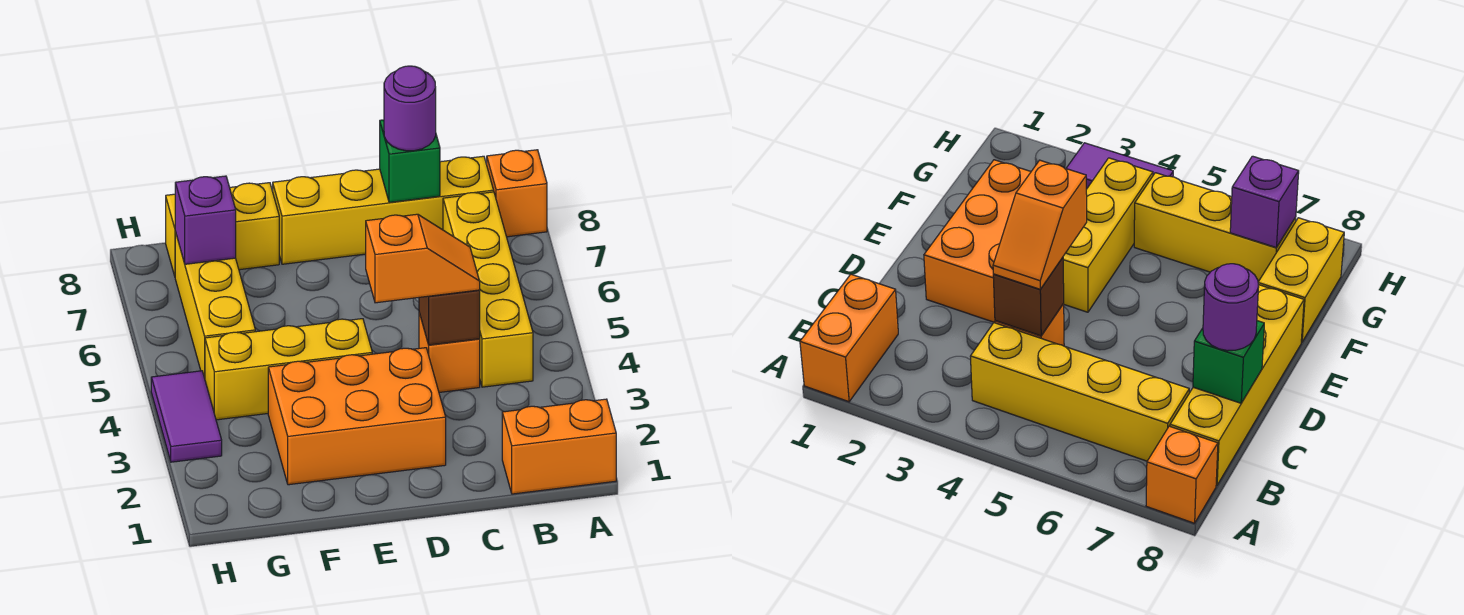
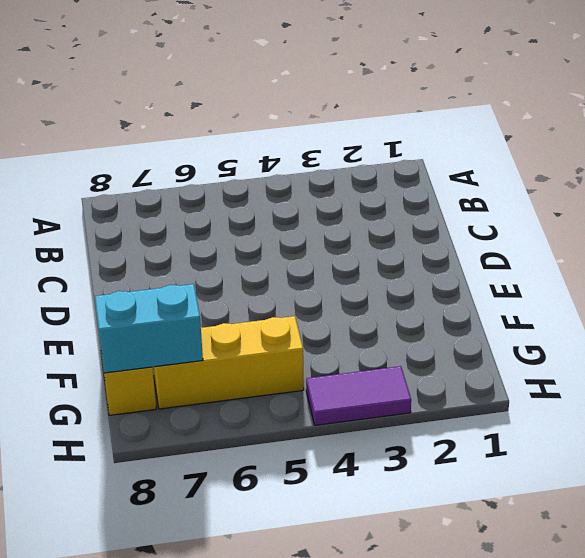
cyan 1x2 brick [95,284,203,373] -> purple 1x1 brick [175,176,236,264]
none -> orange 1x2 brick [502,399,616,494]
none -> orange 1x1 brick [487,150,547,237]
none -> yellow 1x4 brick [443,192,533,387]

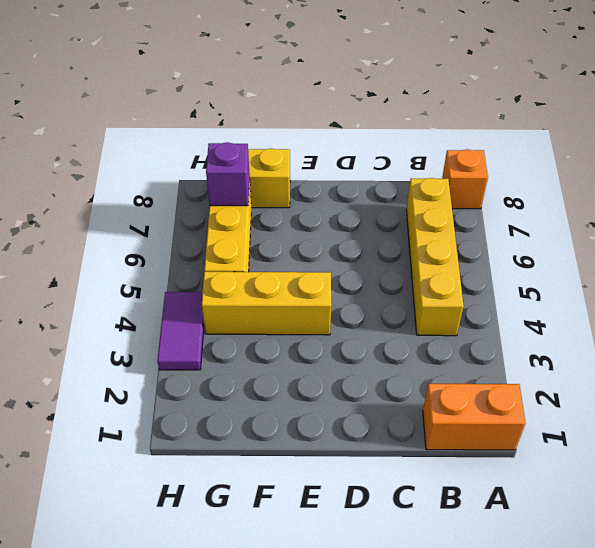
none -> yellow 1x4 brick [273,156,494,264]
none -> orange 1x1 brick [419,313,480,392]
none -> orange 2x3 brick [268,348,446,485]

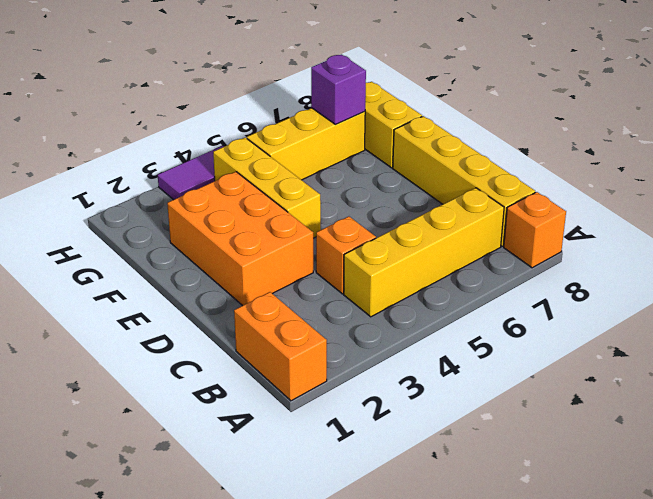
none -> brown 1x1 brick [419,290,480,345]
none -> green 1x1 brick [380,120,440,202]
none -> orange 1x2 slope [366,214,480,303]

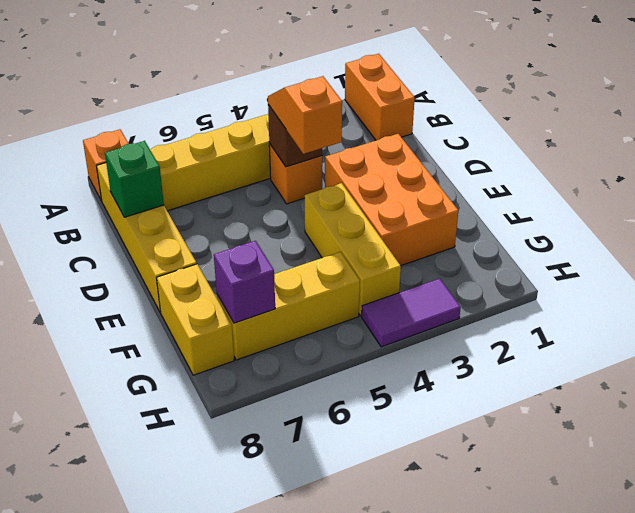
none -> purple 1x1 round brick [384,66,436,151]

